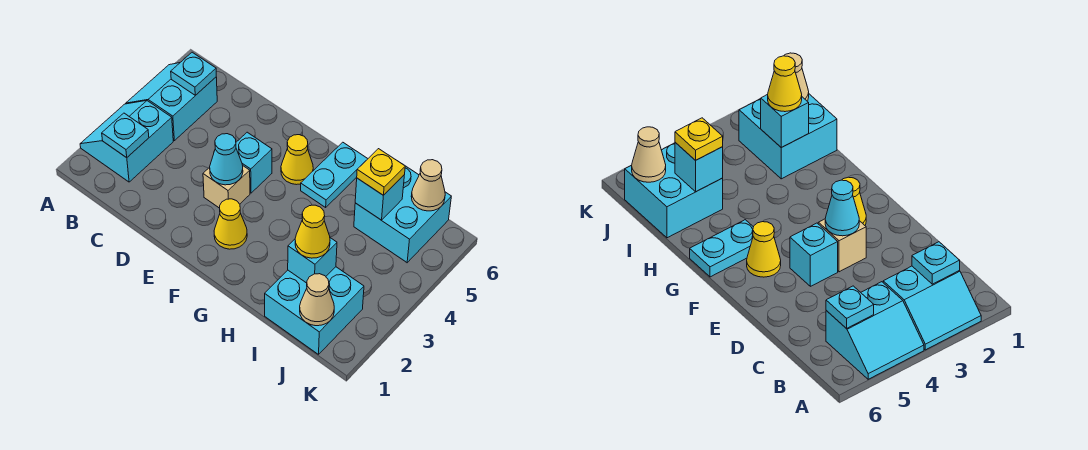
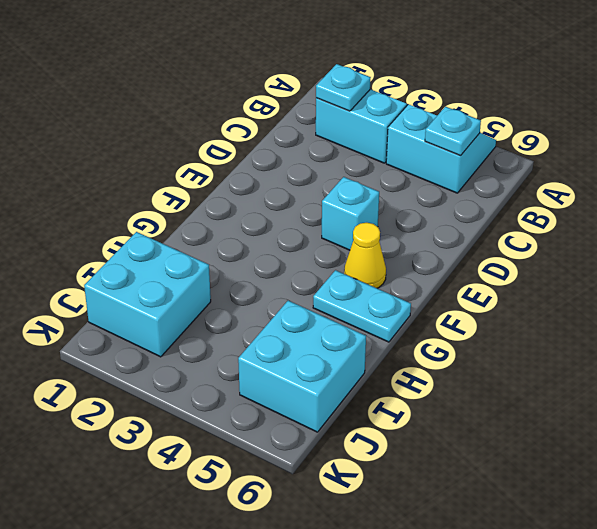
none -> tan 1x1 brick [203,166,250,208]
none -> yellow 1x1 cone [214,199,247,249]
none -> cyan 1x1 cone [210,134,243,185]

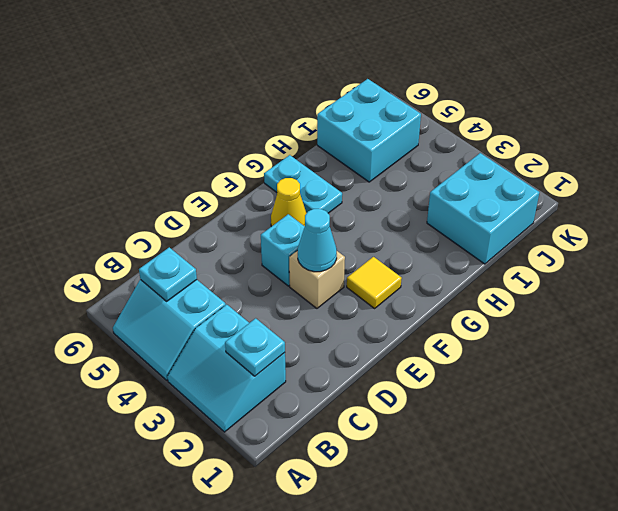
yellow 1x1 tile [347,257,402,308] -> yellow 1x1 cone [214,199,247,249]
none -> cyan 1x1 brick [288,238,337,283]
none -> cyan 1x1 brick [355,175,404,220]
none -> tan 1x1 cone [300,274,334,326]

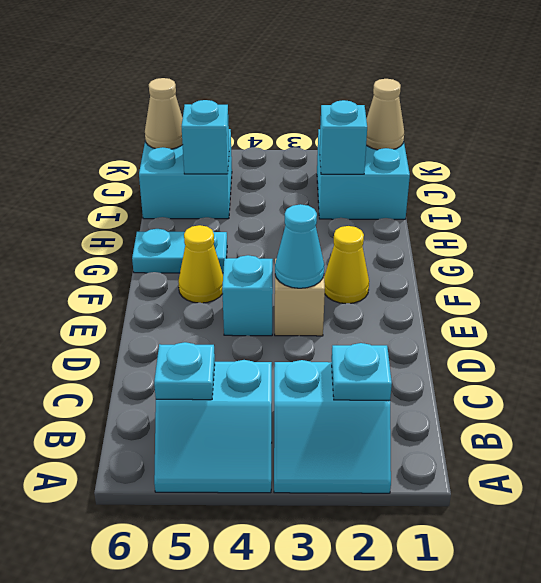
none -> yellow 1x1 cone [295,205,330,258]
none -> yellow 1x1 plate [357,149,405,195]

